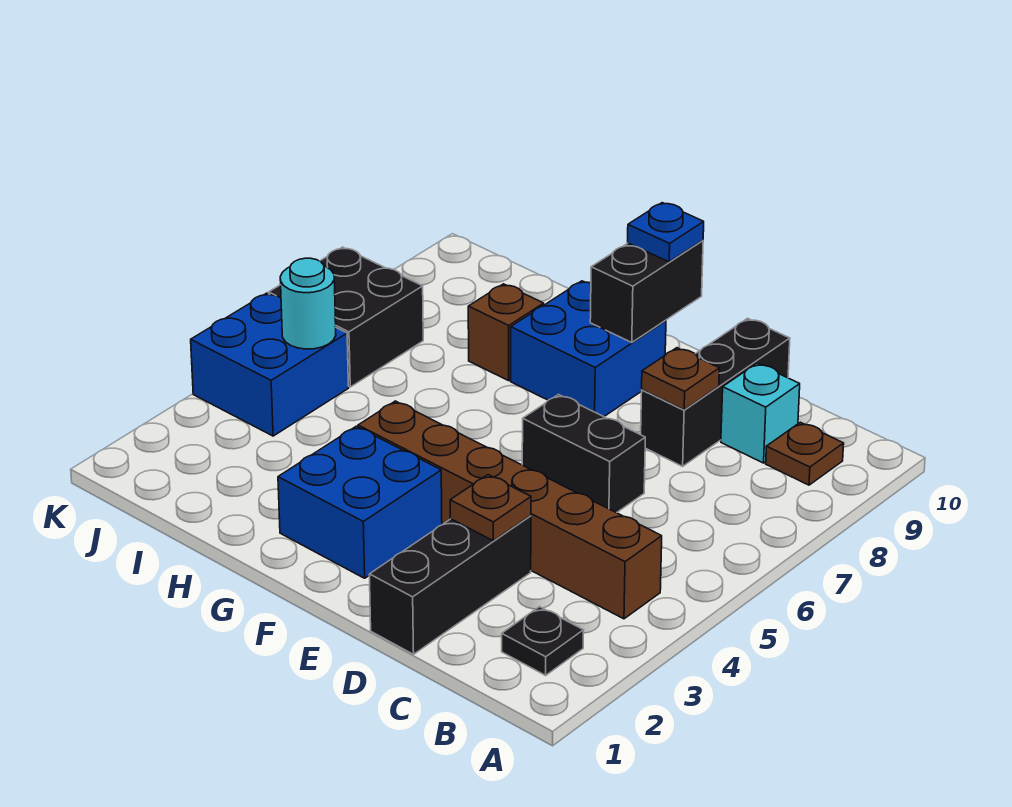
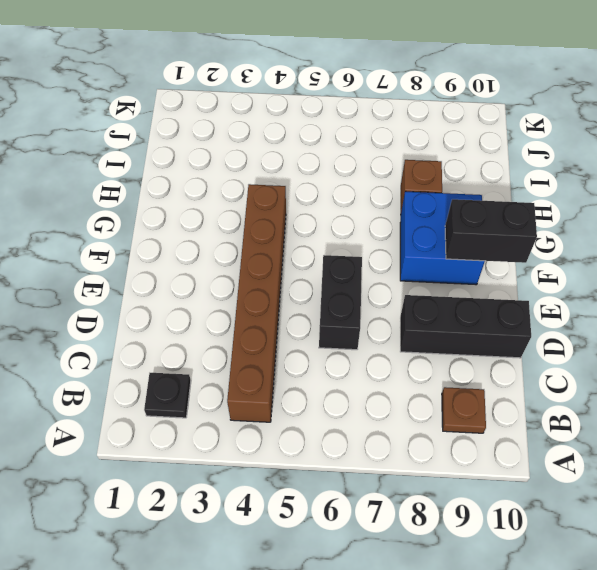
none -> cyan 1x1 brick [721,363,800,463]
none -> black 1x3 brick [369,516,531,654]
none -> blue 2x2 brick [278,426,442,578]

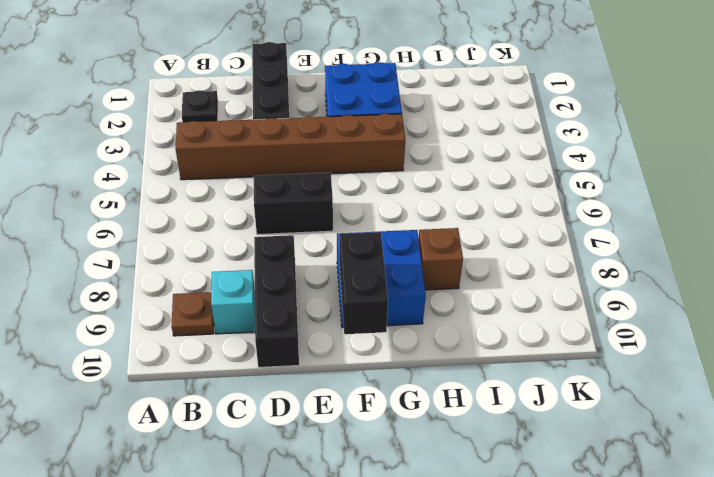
none -> blue 2x2 brick [191,293,349,436]
none -> black 2x2 brick [269,247,423,387]
none -> brown 1x1 plate [450,475,531,541]

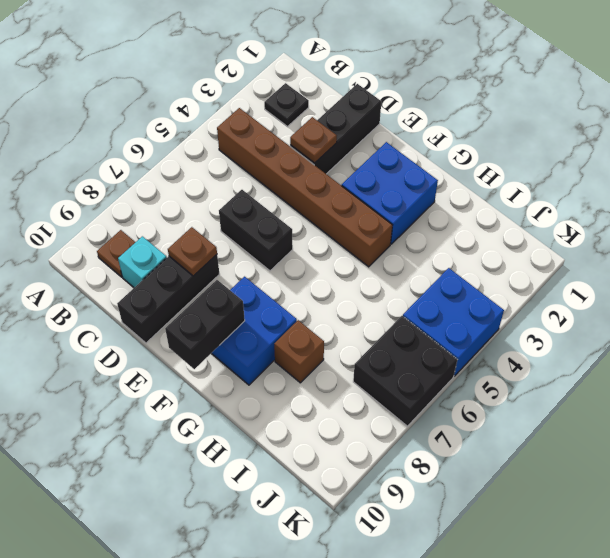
none -> cyan 1x1 round brick [280,258,336,349]
none -> blue 1x1 plate [628,203,704,262]

